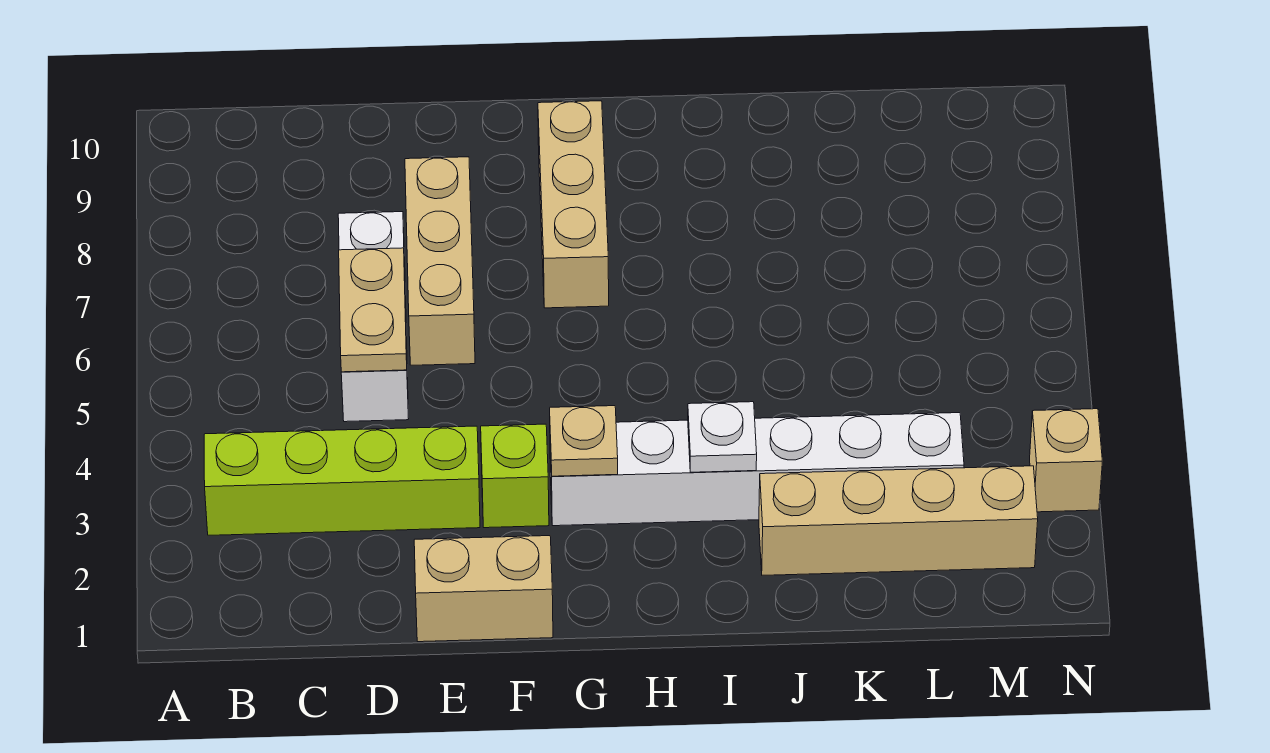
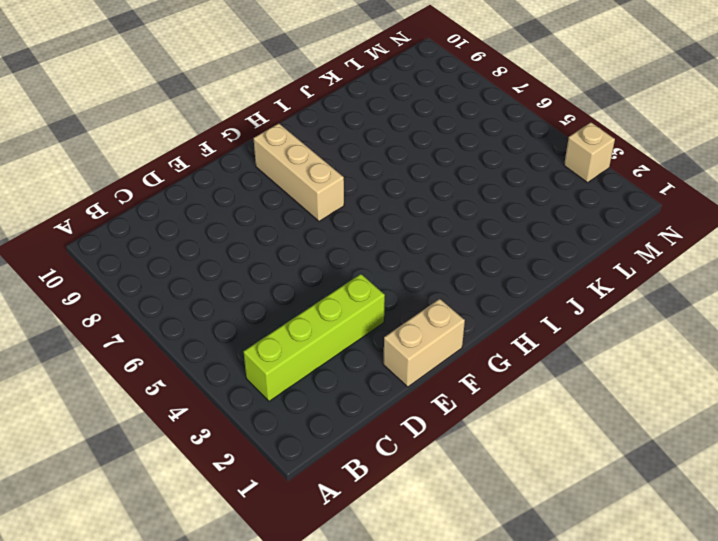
none -> white 1x3 brick [338,212,408,422]
none -> tan 1x3 brick [405,157,475,365]
none -> lime 1x1 brick [481,424,549,528]

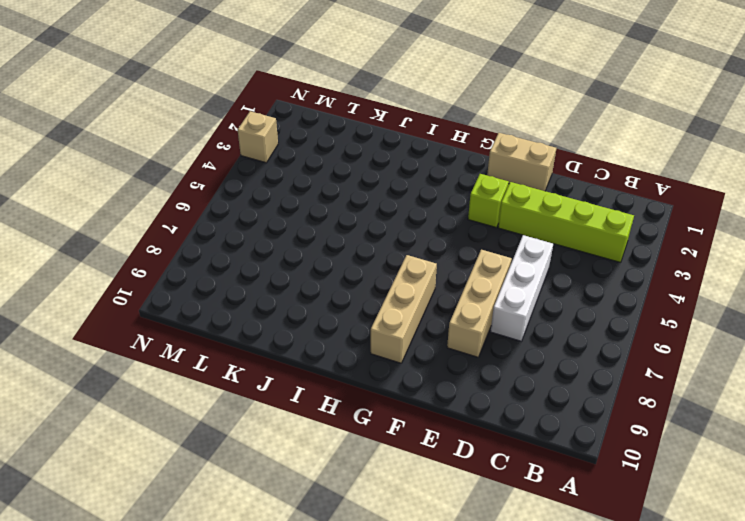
none -> white 1x6 brick [550,413,964,526]
none -> tan 1x4 brick [759,466,1038,575]
none -> tan 1x2 plate [339,248,407,372]

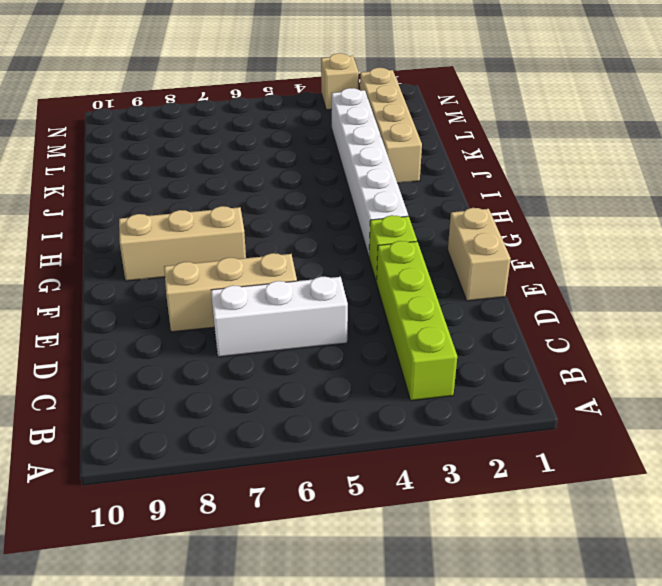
none -> tan 1x2 plate [339,248,407,372]
none -> tan 1x1 plate [550,406,618,476]
none -> white 1x1 plate [688,402,757,472]

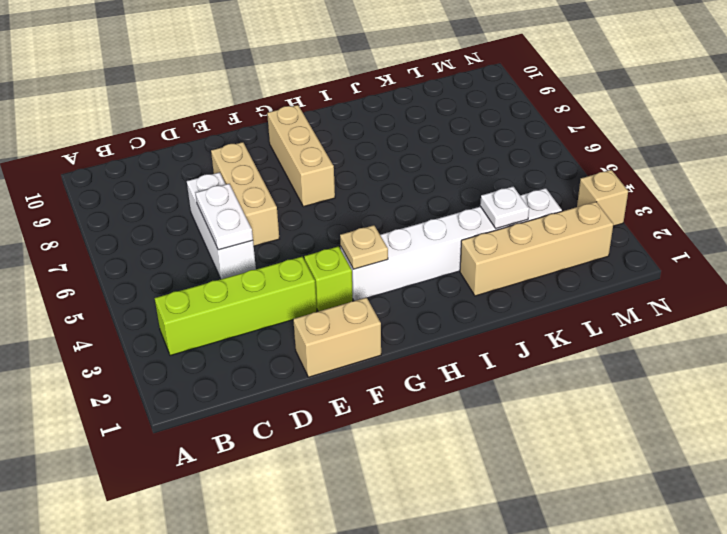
white 1x2 plate [196,184,253,250] -> tan 1x2 plate [339,248,407,372]
white 1x1 plate [480,186,529,229] -> white 1x1 plate moved to [688,402,757,472]

